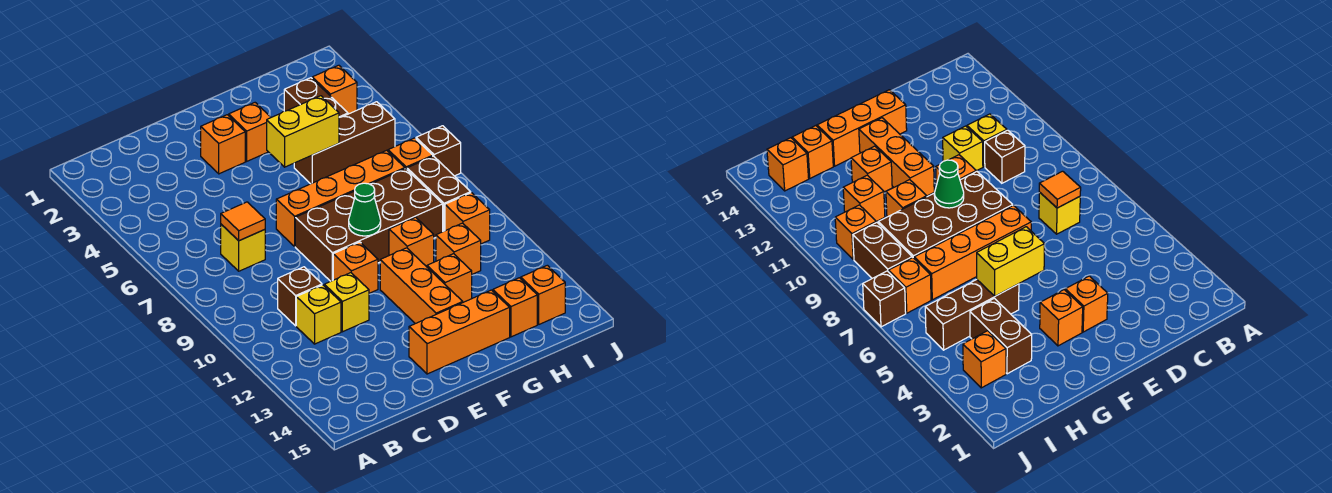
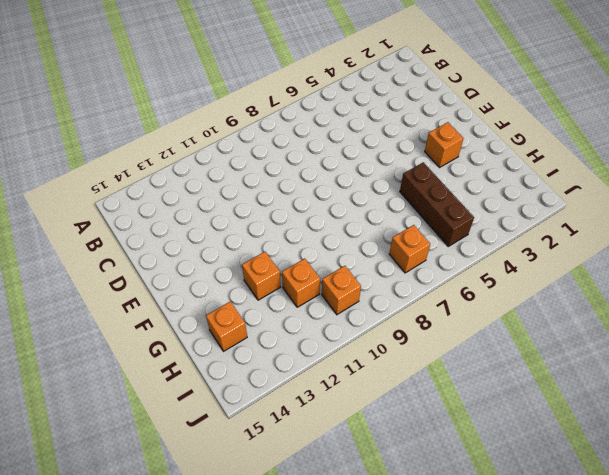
none -> yellow 1x1 brick [221,224,265,271]
none -> brown 1x1 brick [278,267,322,326]
none -> yellow 1x1 brick [296,285,341,344]

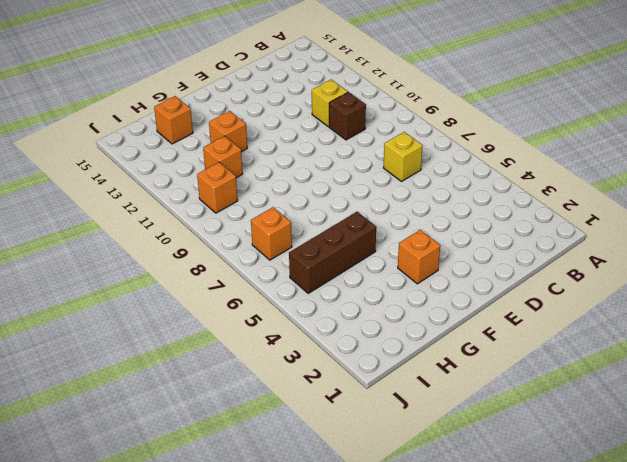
none -> yellow 1x1 brick [324,273,369,332]
none -> orange 1x1 brick [201,115,245,174]
none -> orange 1x4 brick [276,150,405,246]

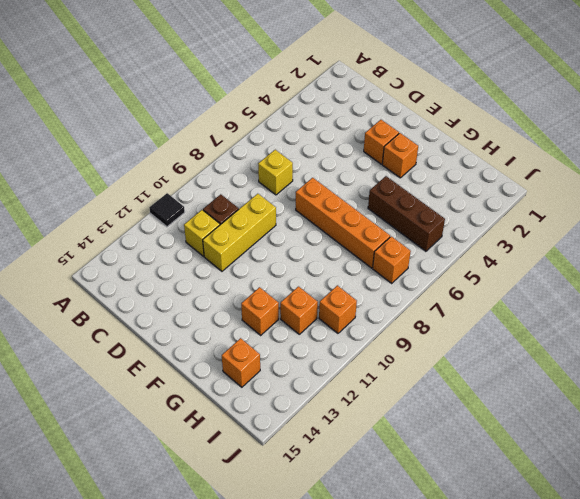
black 1x1 tile [149,193,185,227] -> none
yellow 1x3 brick [203,194,276,271] -> yellow 1x1 brick [324,273,369,332]
none -> brown 2x4 brick [295,169,443,281]
none -> orange 1x1 brick [333,242,378,293]
none -> orange 1x3 brick [409,290,510,374]

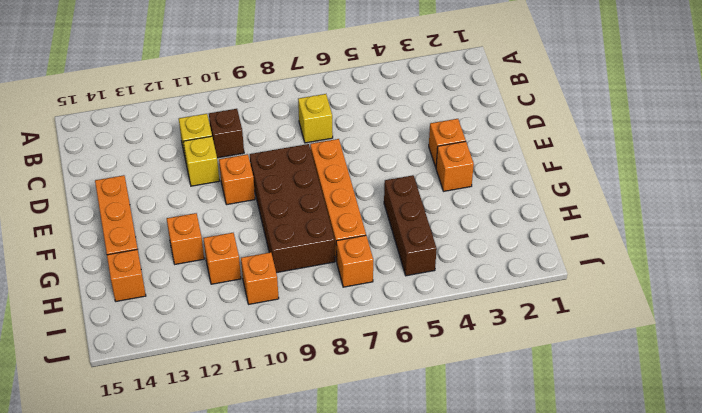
none -> orange 1x3 brick [380,248,463,324]
none -> orange 1x1 brick [389,217,434,267]
none -> brown 1x2 brick [284,78,348,117]

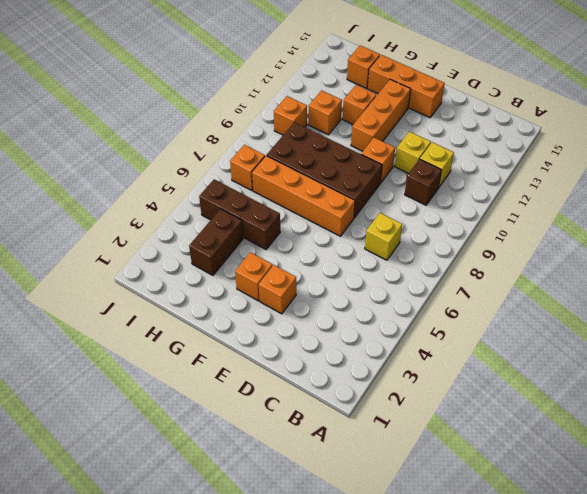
none -> orange 1x1 brick [389,217,434,267]
none -> orange 1x1 brick [312,65,357,114]
none -> brown 1x2 brick [407,156,471,231]

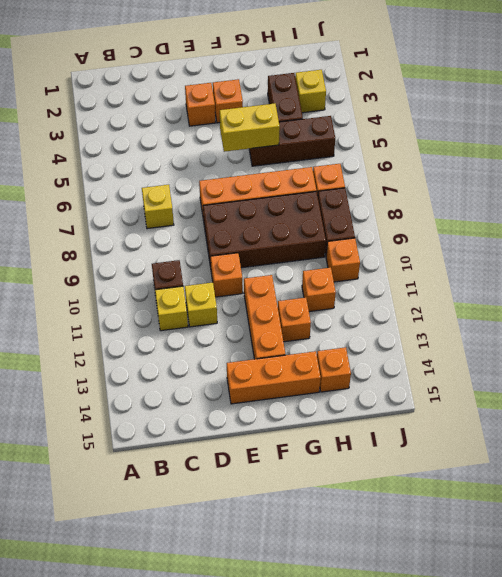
yellow 1x1 brick [295,70,326,113] -> orange 1x1 brick [312,65,357,114]
none -> orange 1x1 brick [389,217,434,267]
none -> orange 1x1 brick [521,265,565,324]
none -> brown 1x1 brick [416,126,461,176]

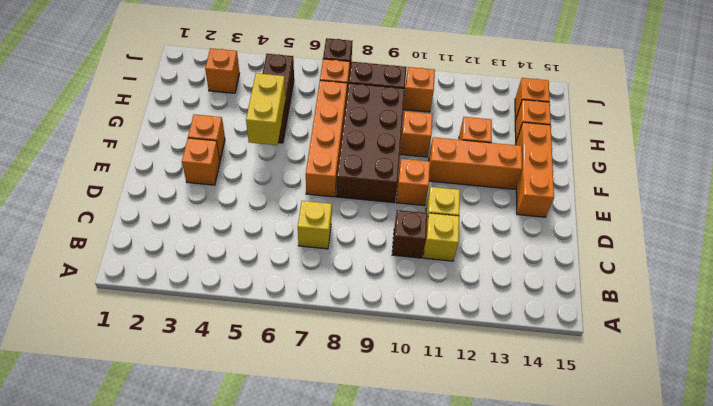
none -> brown 1x2 brick [284,78,348,117]
none -> orange 1x1 brick [436,223,481,274]
none -> orange 1x1 tile [221,202,265,241]

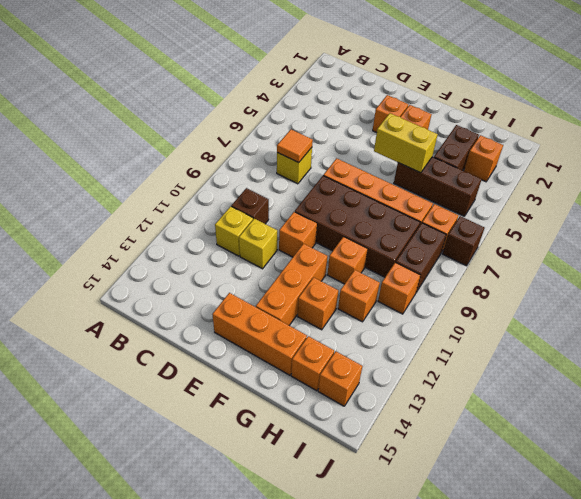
none -> green 1x1 cone [349,183,381,236]

